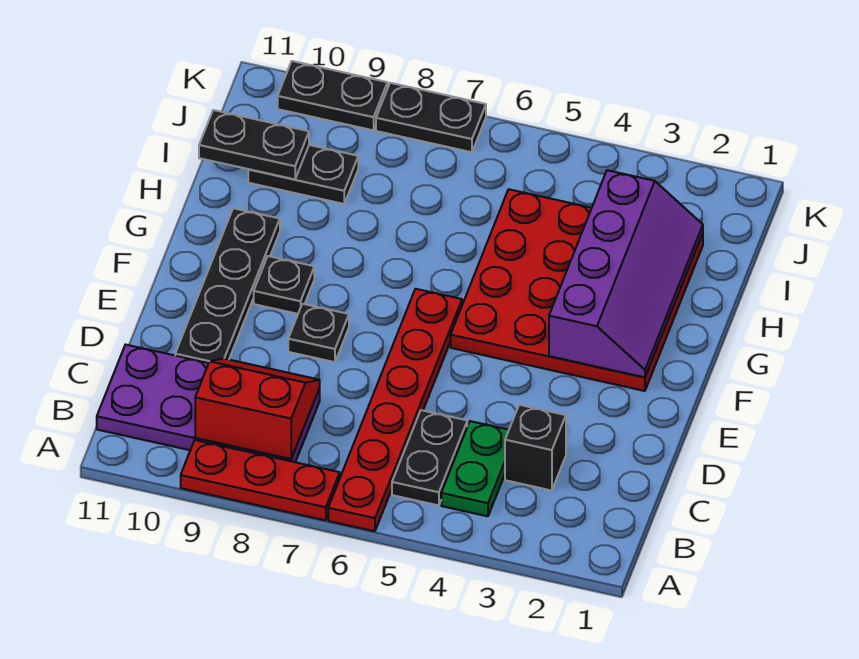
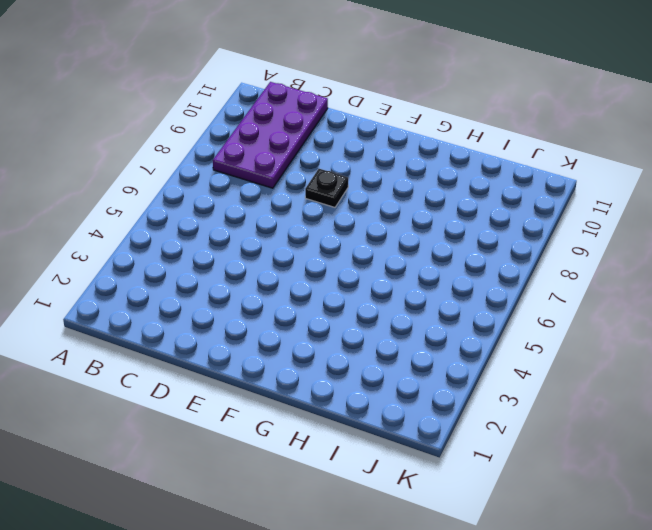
none -> red 1x6 plate [328,289,462,531]
none -> red 1x3 plate [181,440,340,520]
none -> green 1x2 plate [441,421,509,516]

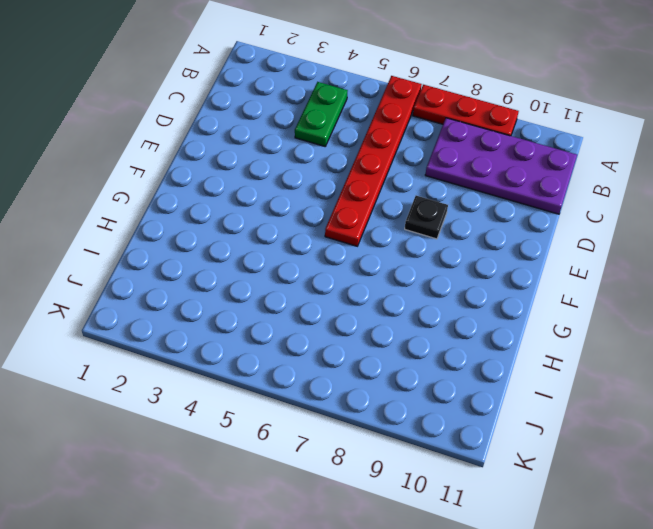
none -> black 1x2 plate [392,410,467,505]
none -> black 1x1 brick [505,405,566,491]
none -> black 1x4 plate [175,208,280,363]

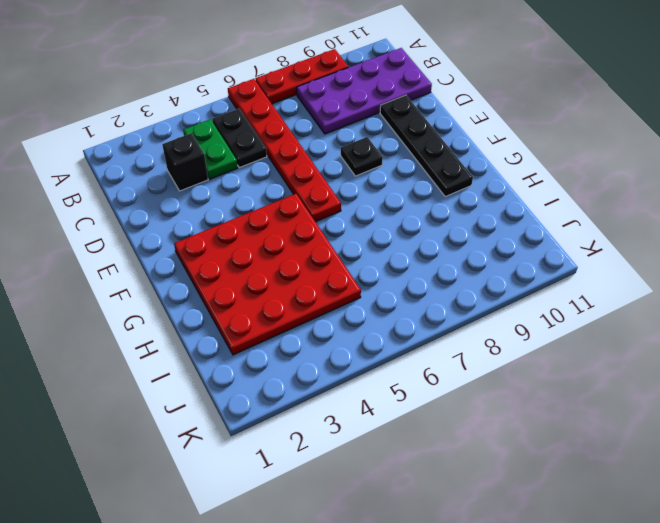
none -> black 1x1 plate [254,256,314,314]
none -> black 1x2 plate [248,145,358,204]
none -> black 1x2 plate [376,83,486,152]

